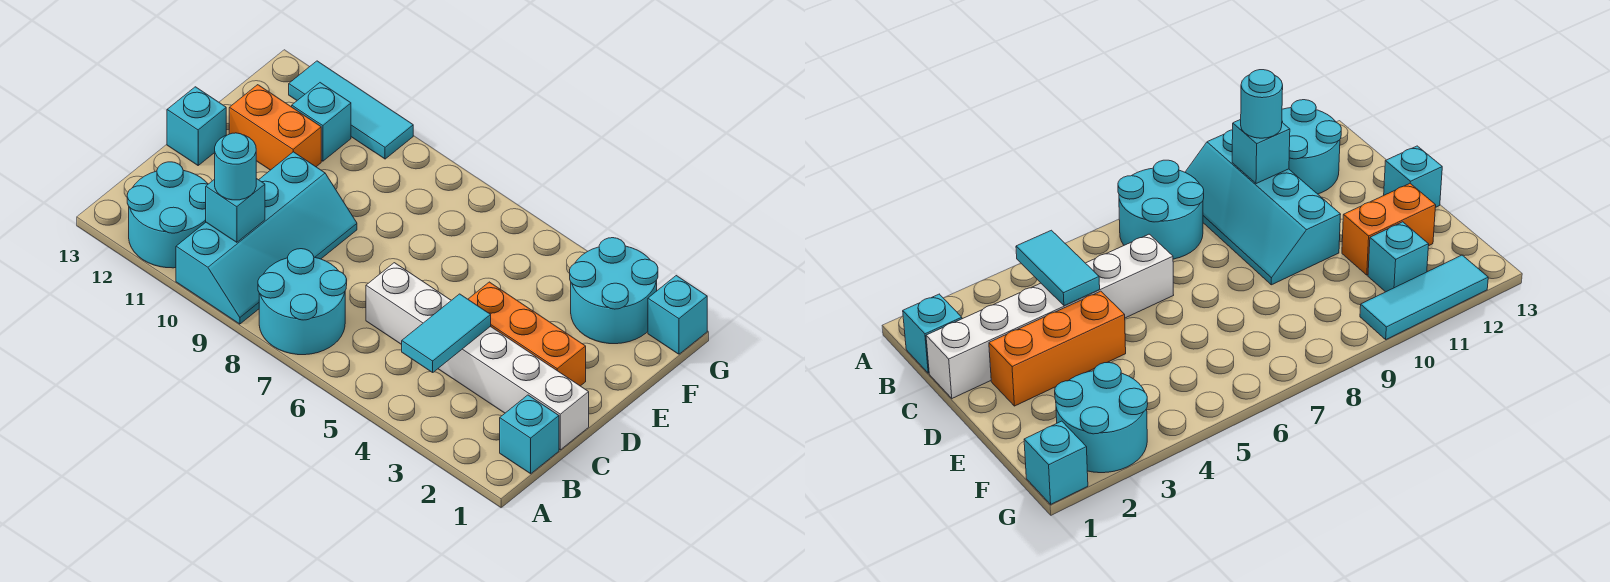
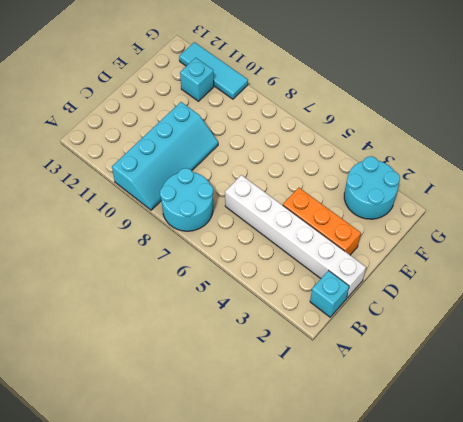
none -> cyan 2x2 round brick [127,162,208,268]
none -> cyan 1x1 brick [167,87,226,165]
none -> orange 1x2 brick [229,85,321,170]

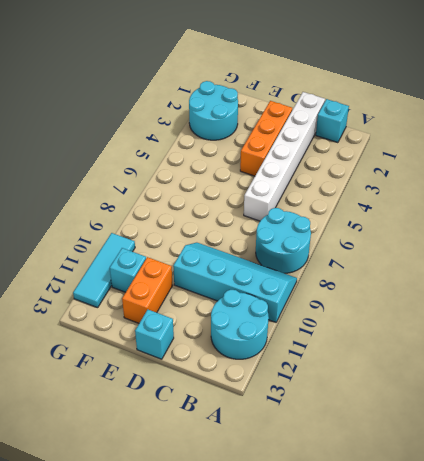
none -> cyan 1x1 brick [648,276,707,354]
none -> cyan 1x2 tile [402,294,491,372]
none -> cyan 1x1 brick [206,178,265,242]

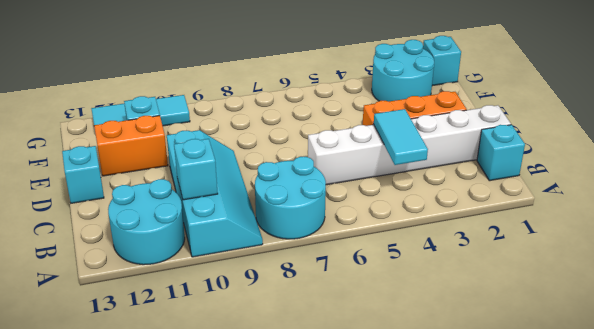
none -> cyan 1x1 round brick [215,133,256,200]

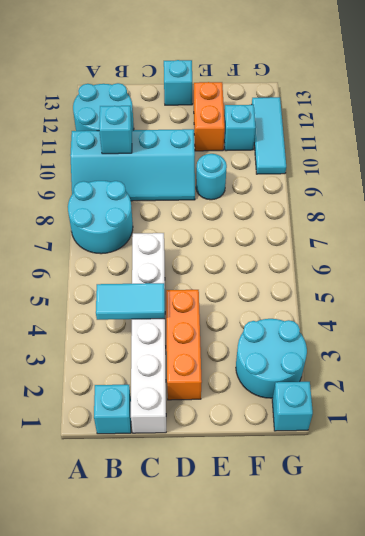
cyan 1x1 round brick [196,154,227,200] -> cyan 1x1 round brick moved to [215,133,256,200]

